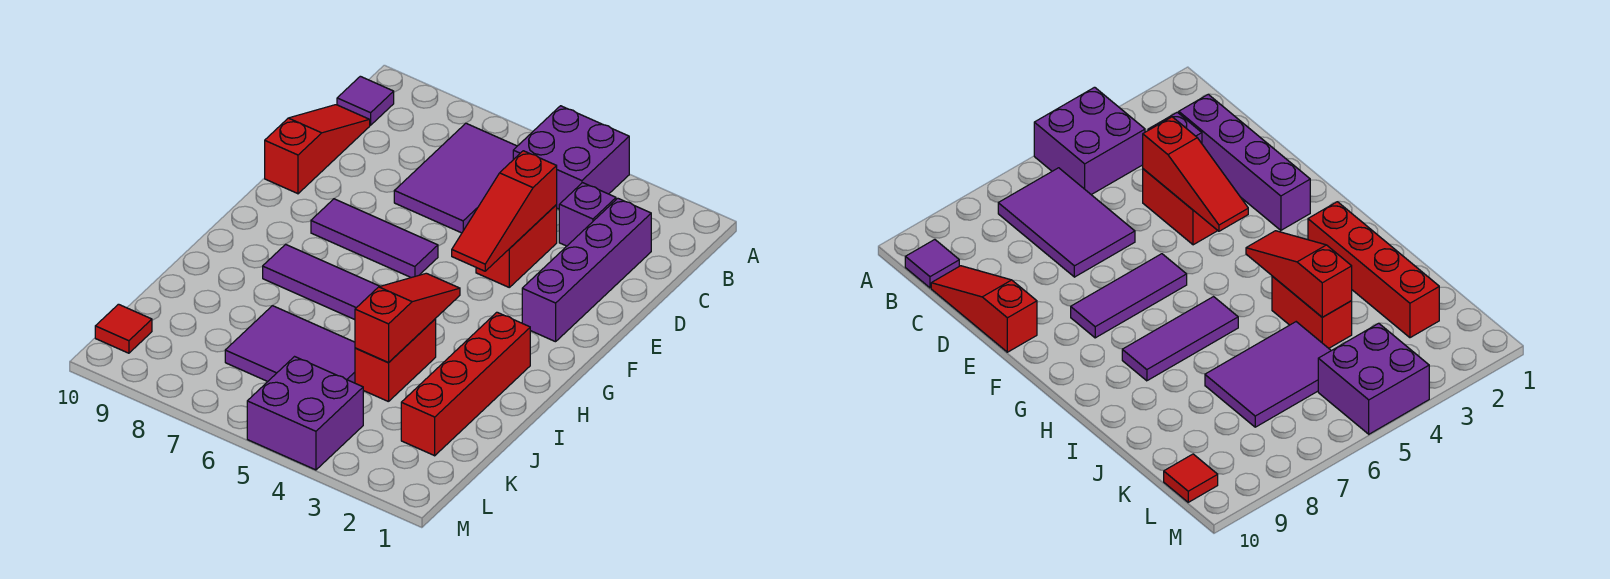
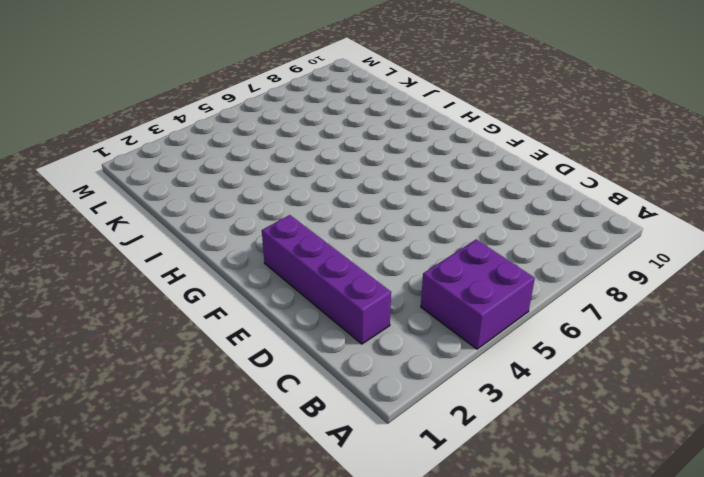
none -> purple 2x3 tile [394,123,517,233]
none -> purple 1x1 tile [337,76,394,125]
none -> purple 1x1 brick [559,183,616,246]

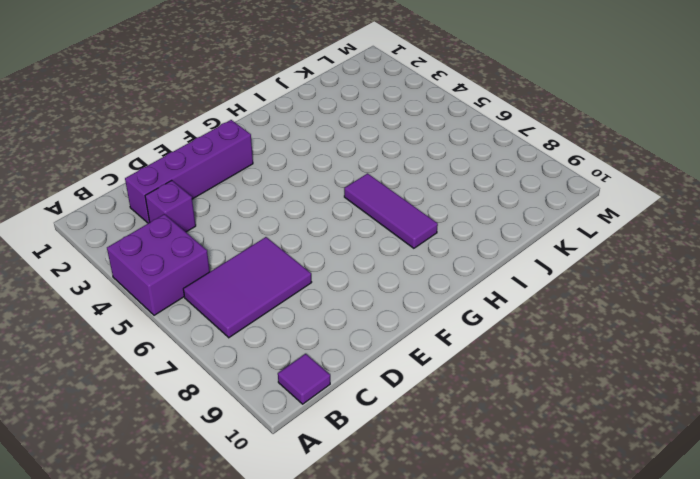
none -> red 1x3 slope [265,105,370,194]
none -> red 1x2 brick [476,205,557,287]
none -> purple 1x3 tile [311,199,438,278]

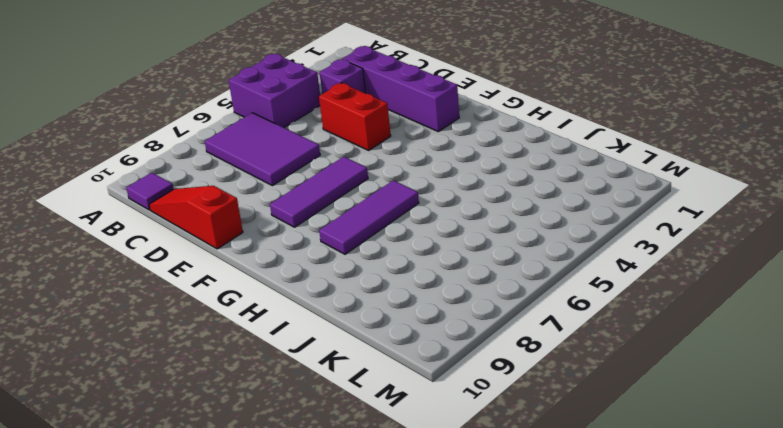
none -> red 1x4 brick [401,312,530,456]
none -> red 1x2 brick [355,319,436,402]
none -> purple 2x3 tile [225,306,355,383]

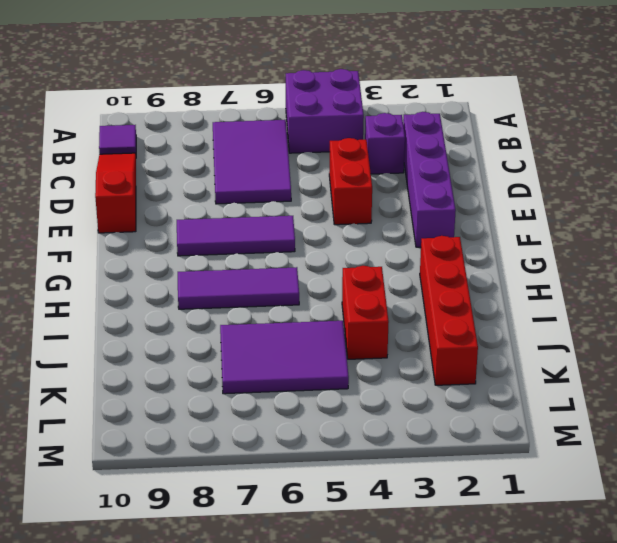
none -> purple 2x2 brick [247,357,363,470]
none -> red 1x1 tile [95,304,152,353]
none -> red 1x3 slope [452,151,557,271]

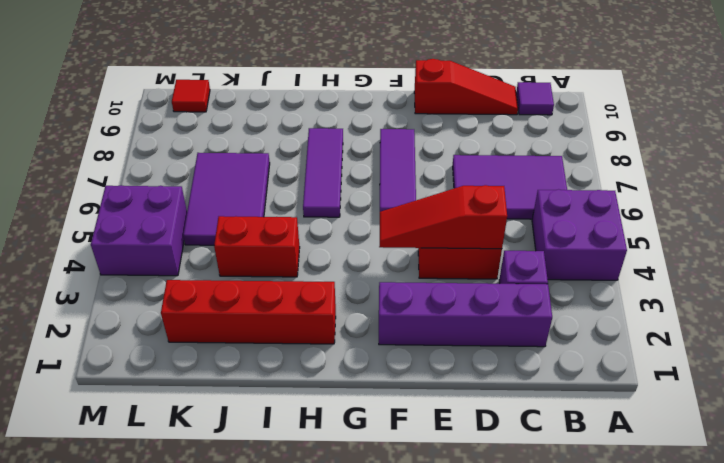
none -> red 1x3 slope [355,273,460,362]

